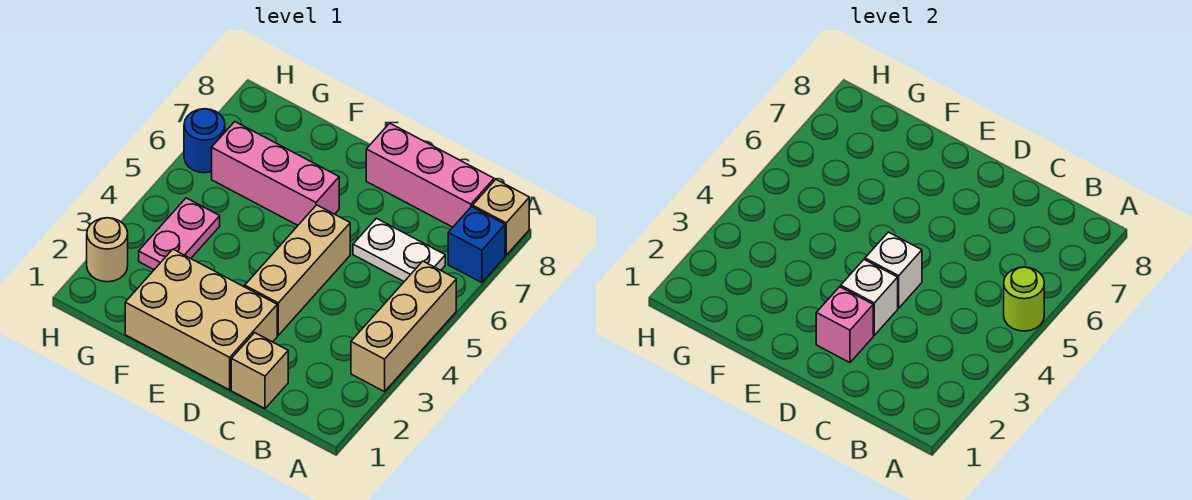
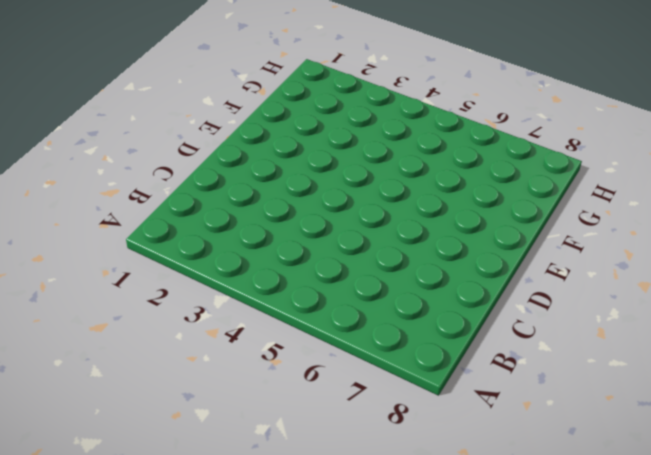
none -> tan 1x3 brick [351,261,456,392]
none -> blue 1x1 brick [448,207,505,283]
none -> tan 1x1 brick [473,180,529,255]

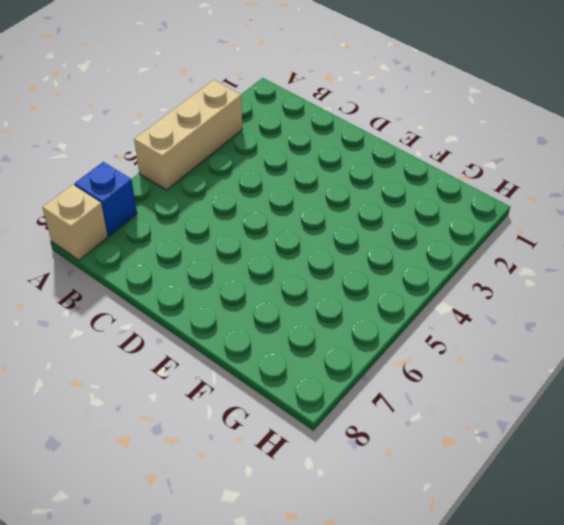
none -> white 1x2 plate [353,218,445,281]
none -> pink 1x3 brick [366,123,494,227]
none -> tan 1x1 brick [231,333,288,409]

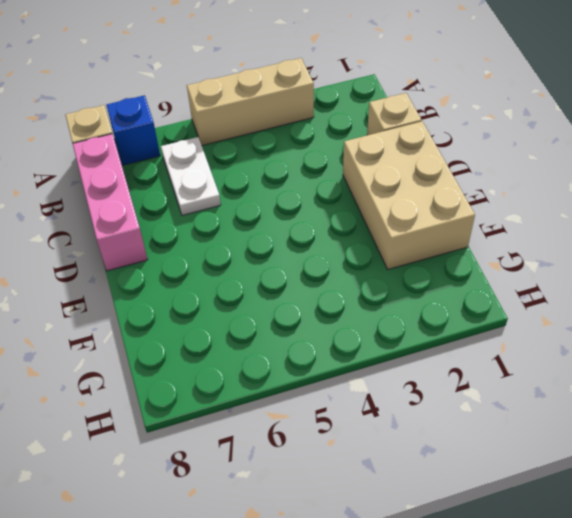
none -> tan 1x3 brick [245,205,350,335]
none -> pink 1x3 brick [212,122,339,225]
none -> pink 1x2 plate [139,198,220,270]

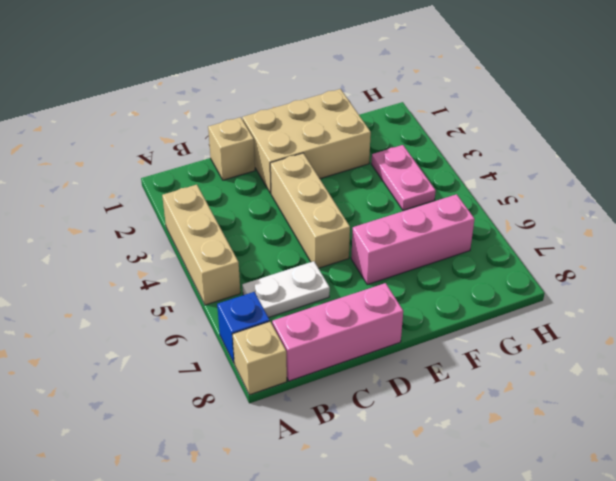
none -> tan 1x1 round brick [87,218,128,282]
none -> blue 1x1 round brick [184,109,225,173]
none -> lime 1x1 round brick [1004,267,1044,331]

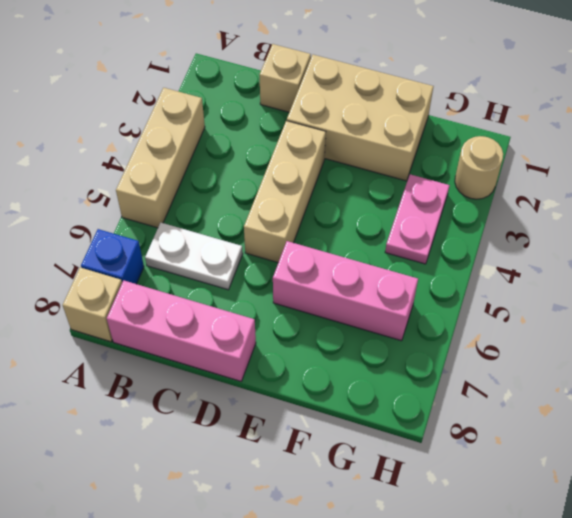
none -> blue 1x1 round brick [184,109,225,173]
none -> lime 1x1 round brick [1004,267,1044,331]
none -> pink 1x1 brick [816,287,873,363]

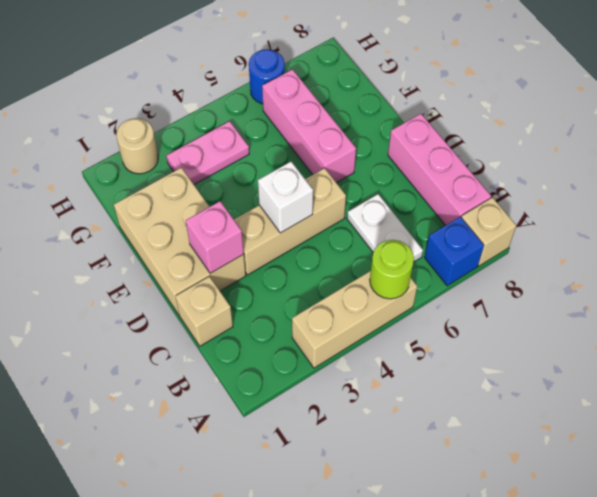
none -> white 1x1 brick [841,260,898,335]

